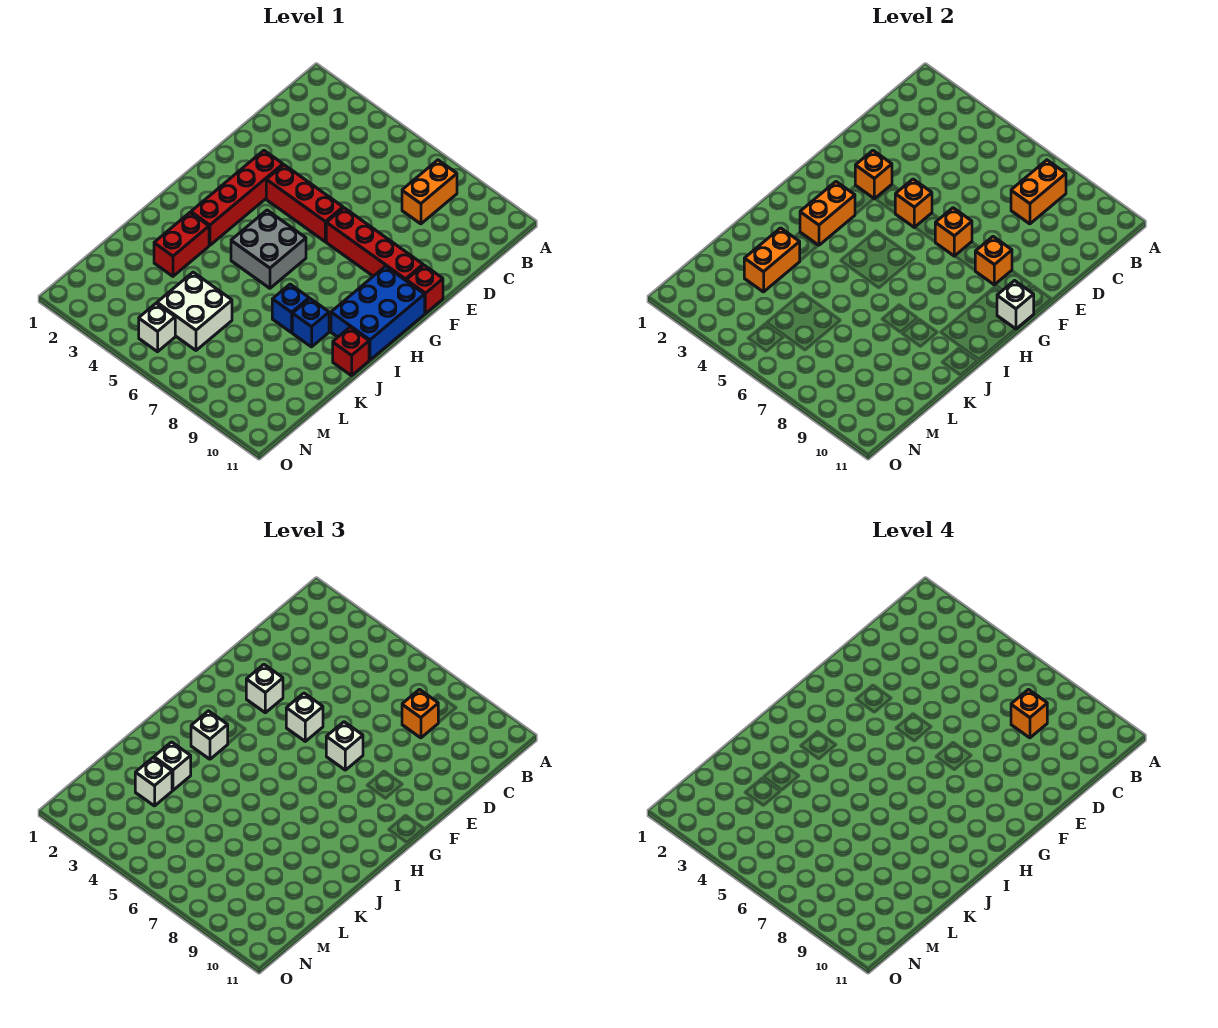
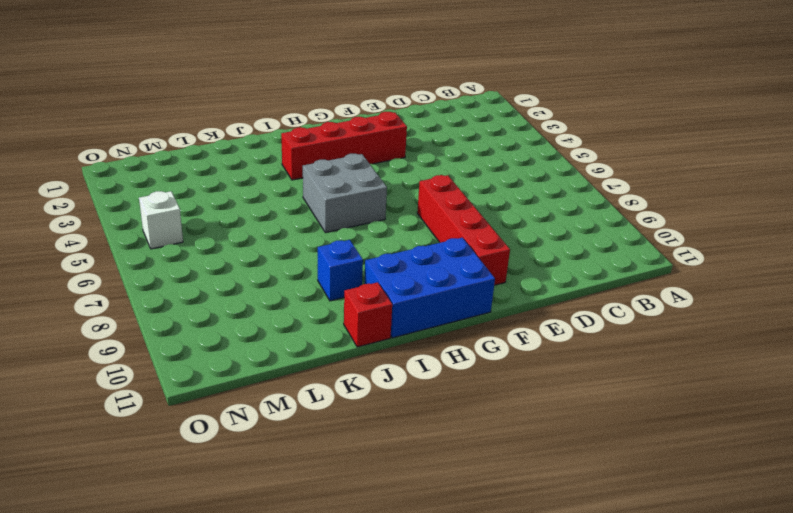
none -> orange 1x2 brick [402,160,457,224]
none -> red 1x3 brick [266,165,343,242]
none -> red 1x1 brick [406,265,443,313]

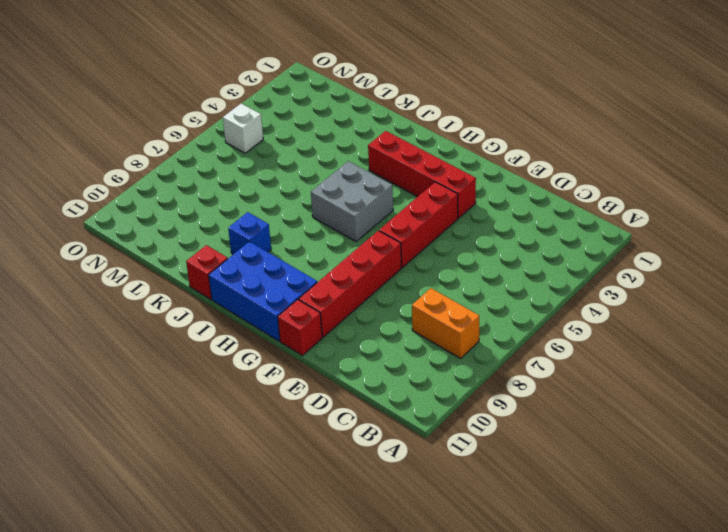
none -> red 1x2 brick [154,213,209,276]
none -> blue 1x1 brick [272,284,309,333]
none -> white 2x2 brick [157,272,232,350]

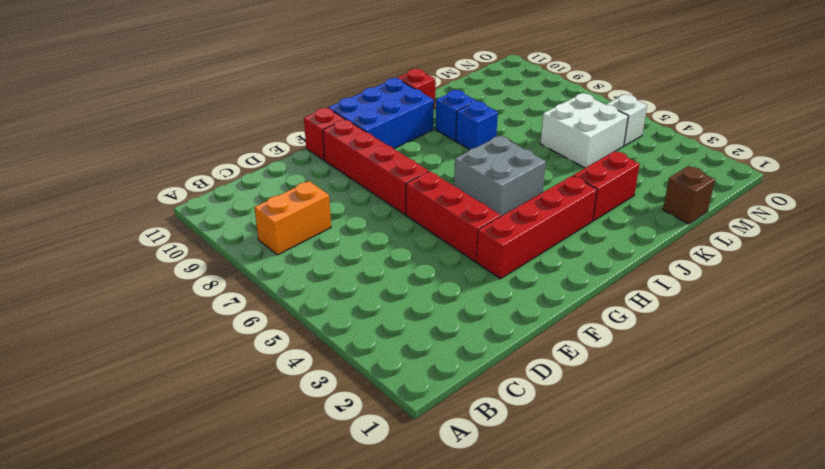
brown 1x1 brick [663,166,715,224] -> none
none -> orange 1x2 brick [1011,160,1066,224]
none -> orange 1x1 brick [855,151,892,199]
none -> orange 1x1 brick [895,179,932,228]

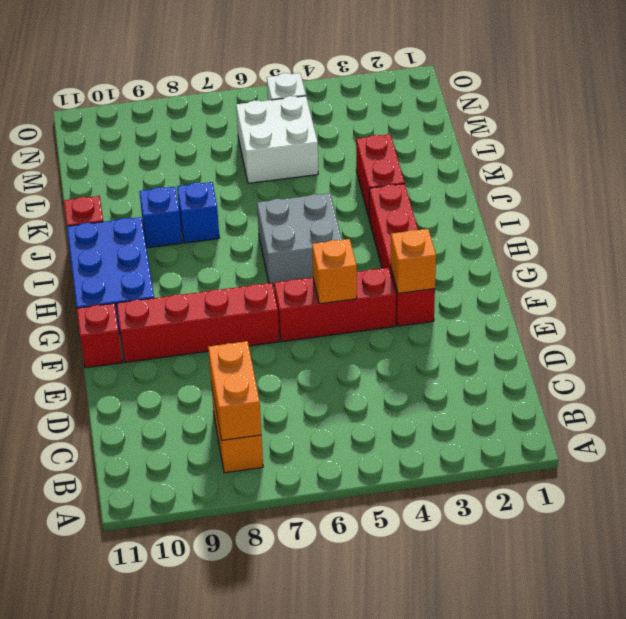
none -> orange 1x1 brick [935,208,972,256]
none -> orange 1x1 brick [975,237,1012,285]
none -> white 1x1 brick [997,281,1034,329]

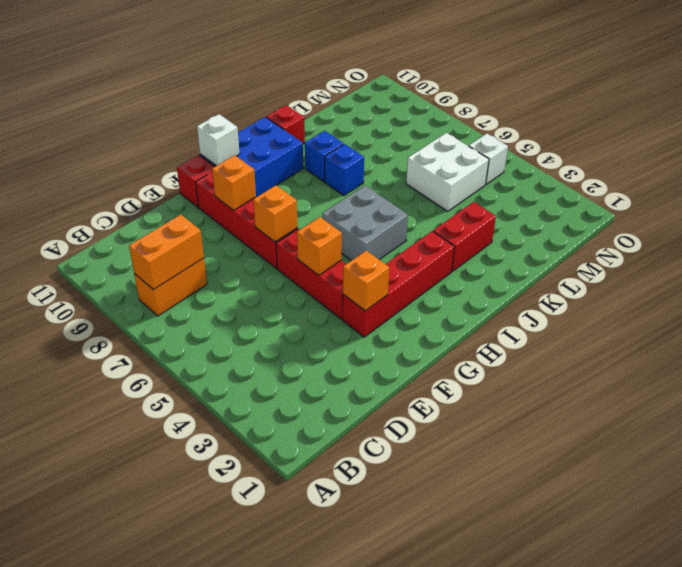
none -> orange 1x2 brick [800,182,855,245]
none -> orange 1x2 brick [744,228,800,292]
none -> orange 1x1 brick [402,690,438,738]

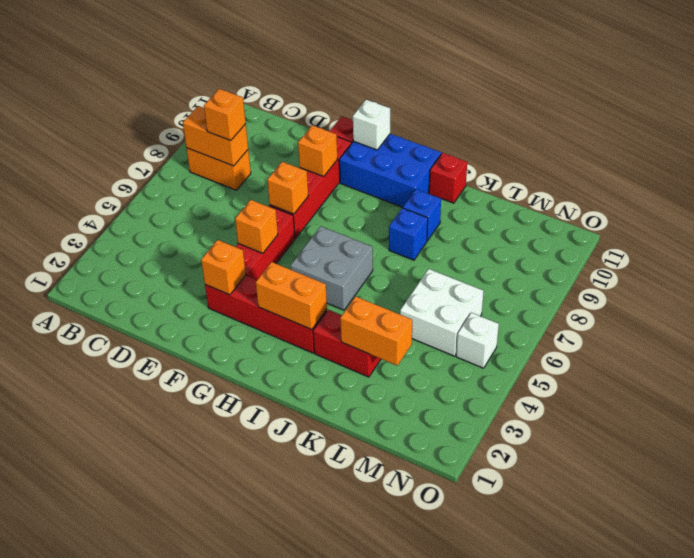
none -> white 1x1 brick [246,665,283,713]
none -> white 1x1 brick [286,693,323,741]
none -> white 1x1 brick [326,722,363,770]

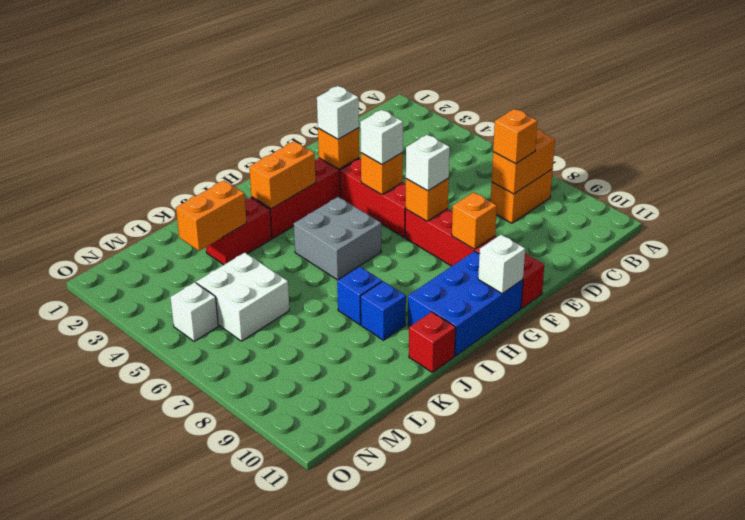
none -> white 1x1 brick [191,711,228,759]
none -> white 1x1 brick [154,742,191,790]
none -> white 1x1 brick [135,758,172,806]

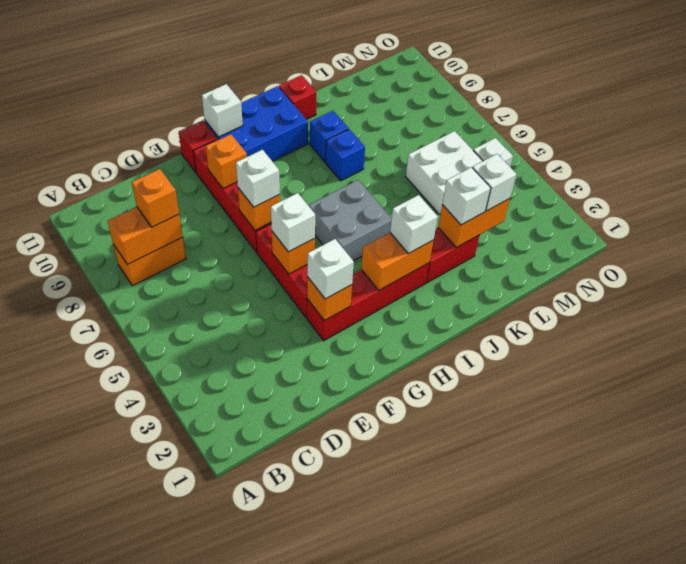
none -> orange 1x1 brick [1011,690,1047,738]

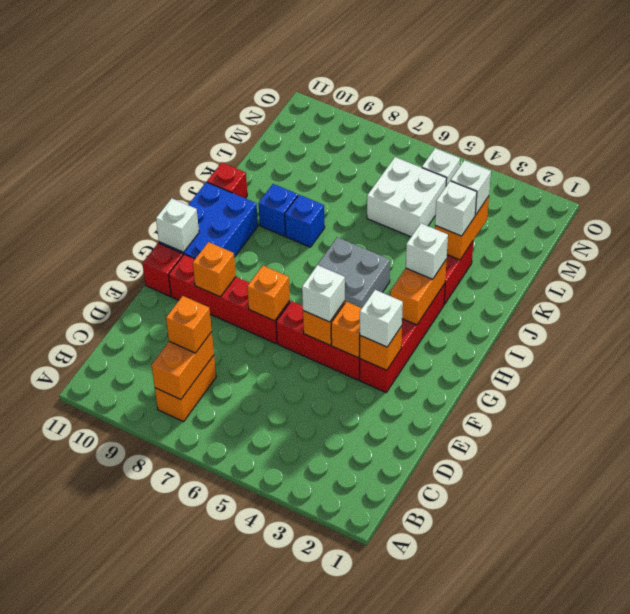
orange 1x1 brick [331,302,362,358] -> orange 1x1 brick moved to [1011,690,1047,738]
none -> white 1x1 brick [326,722,363,770]

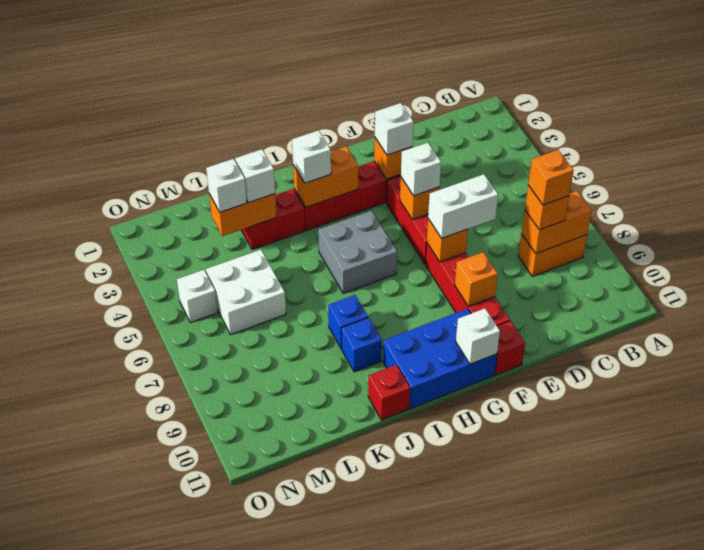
white 1x2 brick [428,174,498,238] -> white 1x1 brick [326,722,363,770]

